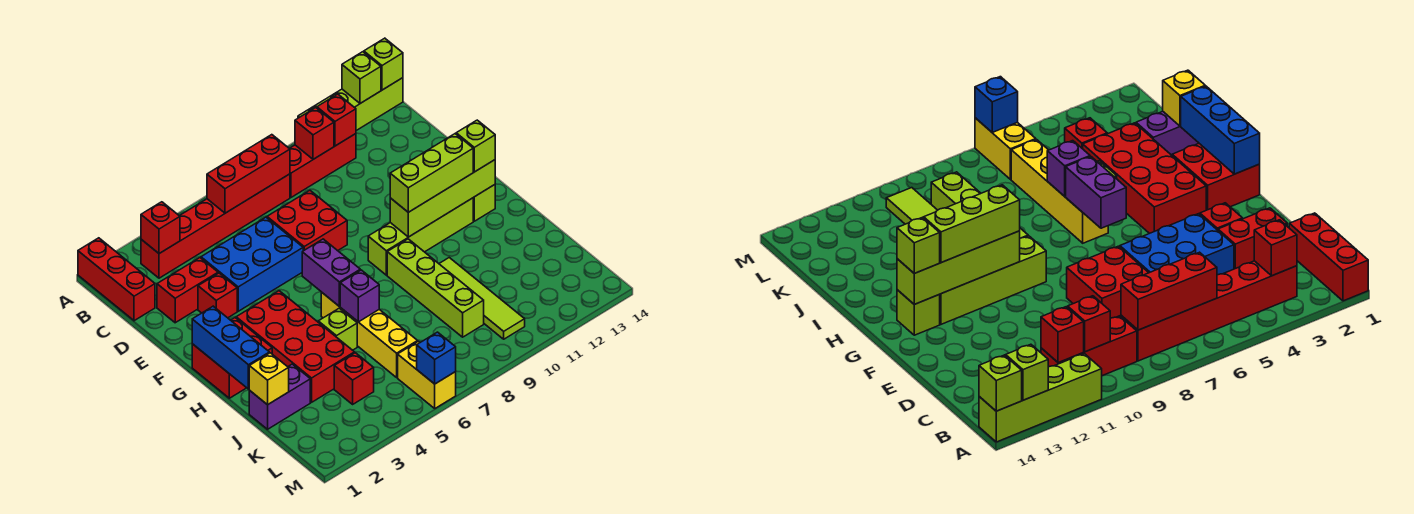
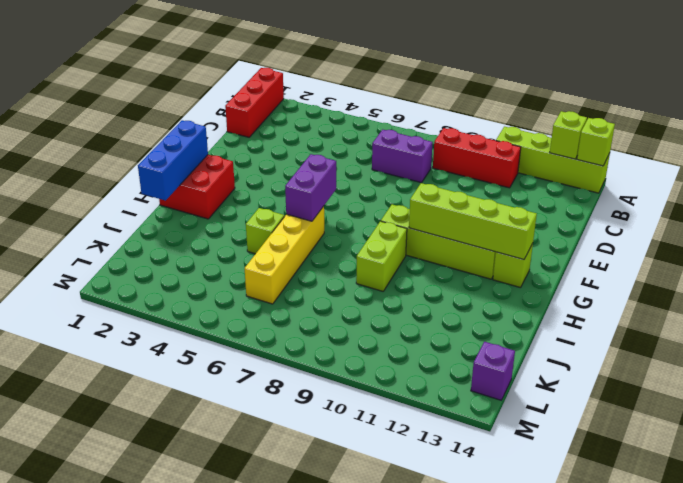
purple 1x2 brick [372,130,433,183] -> purple 1x2 brick moved to [249,364,310,429]
lime 1x2 brick [356,221,407,291] -> lime 1x4 brick [387,239,484,337]
purple 1x1 brick [471,342,515,400] -> purple 1x1 brick moved to [340,270,379,322]
none -> red 1x6 brick [141,174,290,278]
none -> red 1x2 brick [157,258,218,323]
none -> blue 2x3 brick [201,217,303,311]
none -> red 2x2 brick [267,190,347,251]

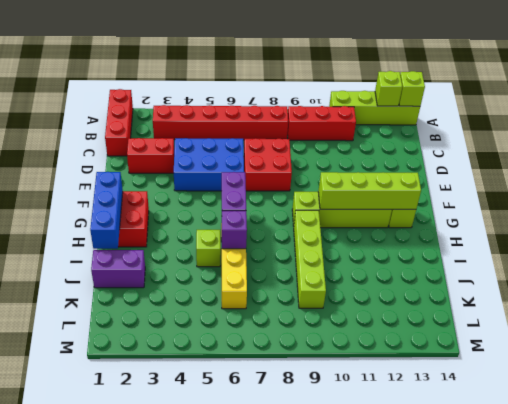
none -> red 1x1 brick [198,273,237,318]
none -> red 2x4 brick [236,291,354,402]
none -> lime 1x4 tile [439,258,525,339]
none -> red 1x1 brick [334,353,374,404]

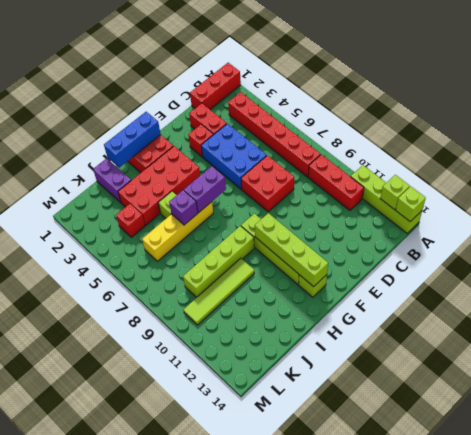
none -> yellow 1x2 brick [398,341,456,408]
none -> red 1x1 brick [141,202,180,254]
none -> red 1x3 brick [207,135,290,213]
none -> red 1x1 brick [295,108,334,159]

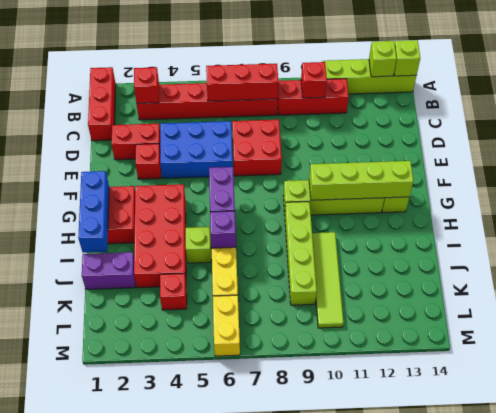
none -> red 1x1 brick [317,94,356,146]
none -> yellow 1x1 brick [249,353,289,405]
none -> blue 1x1 brick [417,332,456,384]
none -> lime 1x3 brick [390,134,473,212]

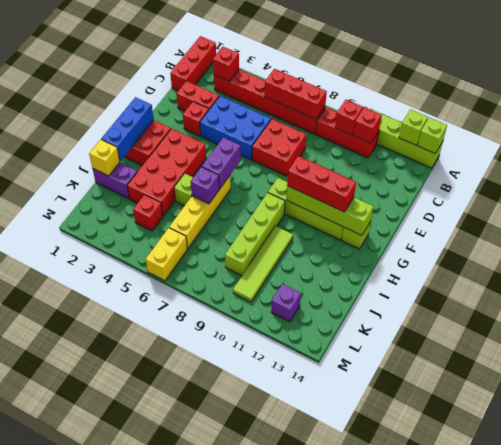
red 1x3 brick [287,156,356,212] -> lime 1x3 brick [390,134,473,212]
purple 1x1 brick [271,284,301,322] -> none
none -> blue 1x1 brick [417,332,456,384]
none -> lime 1x1 brick [456,120,495,172]

